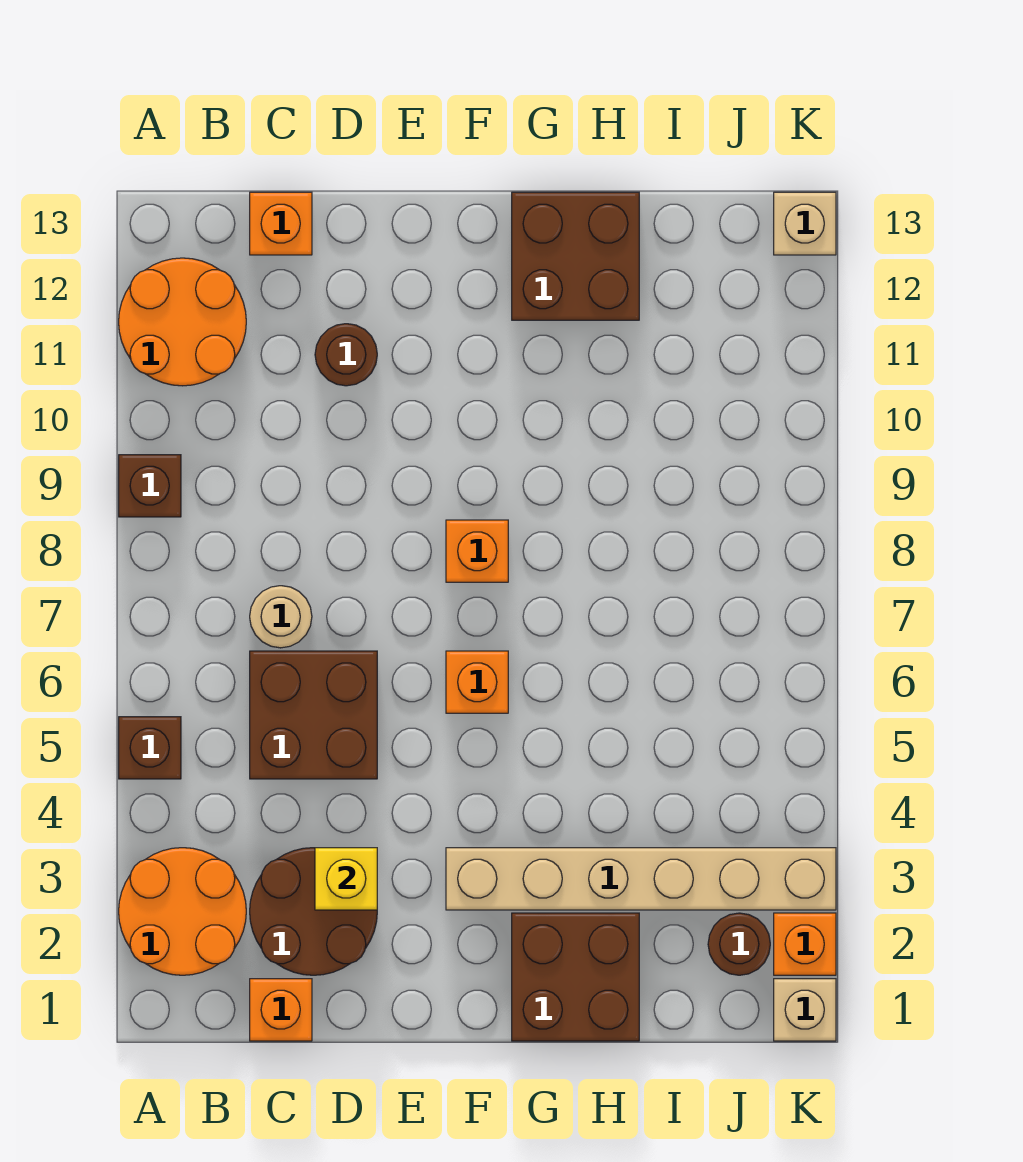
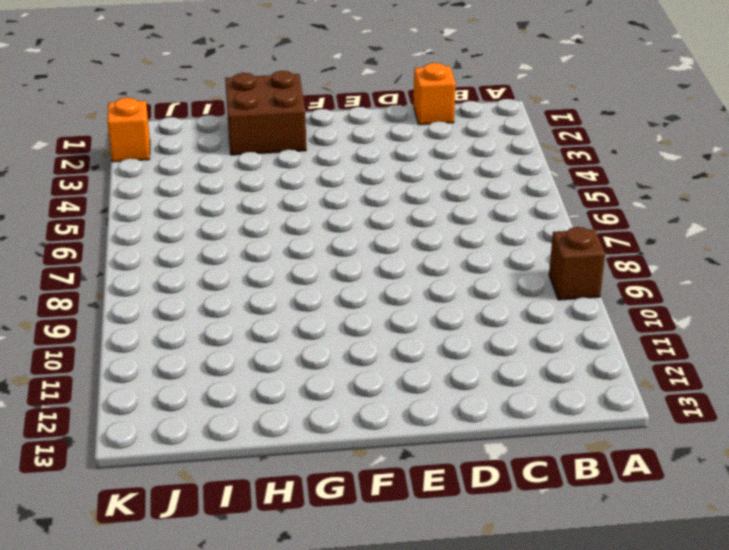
none -> orange 2x2 round brick [119,848,246,975]
none -> brown 1x1 brick [119,717,181,779]
none -> orange 2x2 round brick [119,258,246,386]

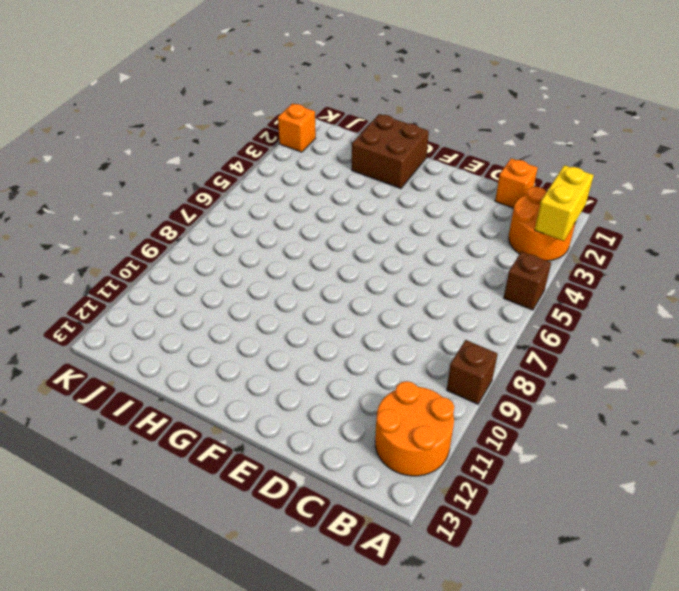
yellow 1x2 brick [535,165,594,241] -> none
none -> brown 2x2 round brick [250,848,377,975]
none -> brown 2x2 brick [250,651,377,779]
none -> tan 1x1 round brick [250,586,312,648]

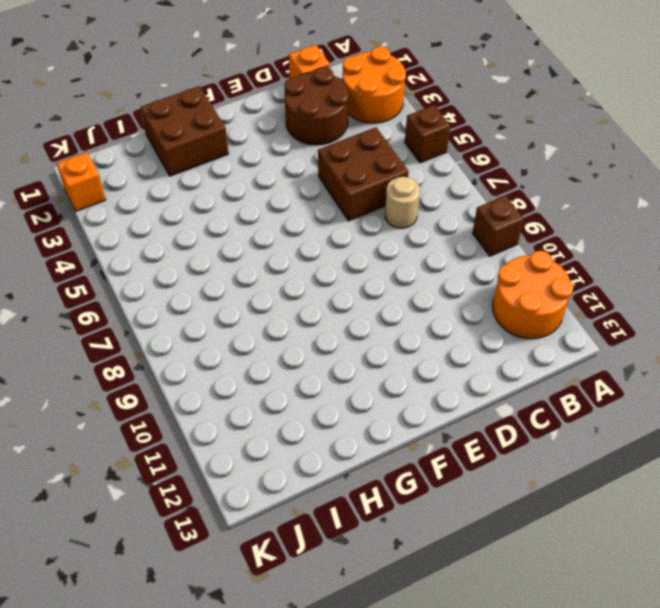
none -> orange 1x1 brick [250,192,312,255]
none -> brown 1x1 round brick [315,324,377,386]
none -> tan 1x6 brick [446,848,836,910]

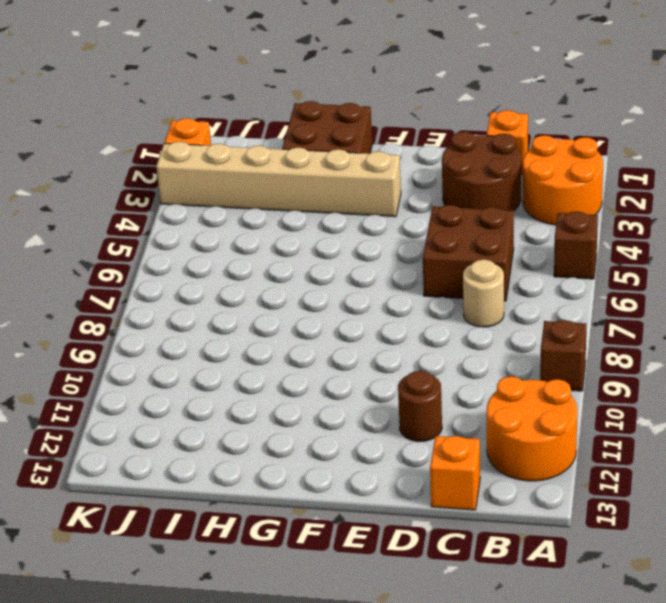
none -> orange 1x1 brick [446,651,508,713]
none -> orange 1x1 brick [446,520,508,582]
none -> brown 2x2 brick [512,192,639,320]

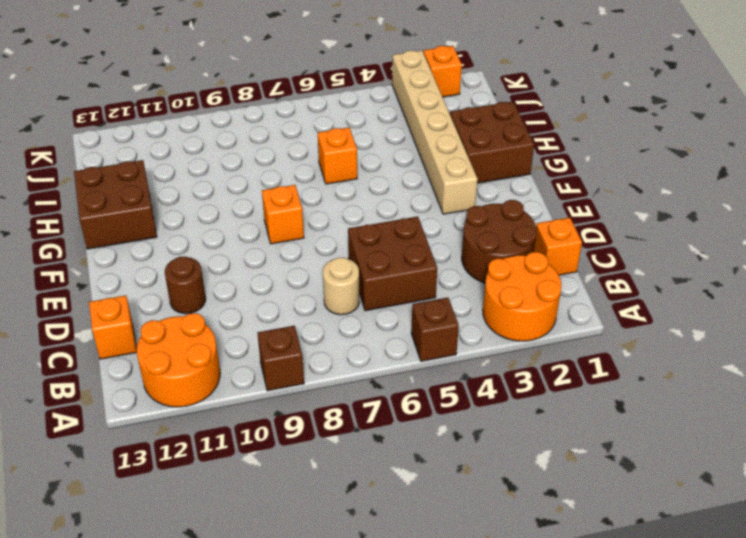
orange 1x1 brick [318,128,357,184] -> orange 1x1 brick moved to [446,651,508,713]
none -> brown 1x1 round brick [708,913,770,975]
none -> tan 1x1 brick [774,979,836,1041]
none -> tan 1x1 brick [774,192,836,255]

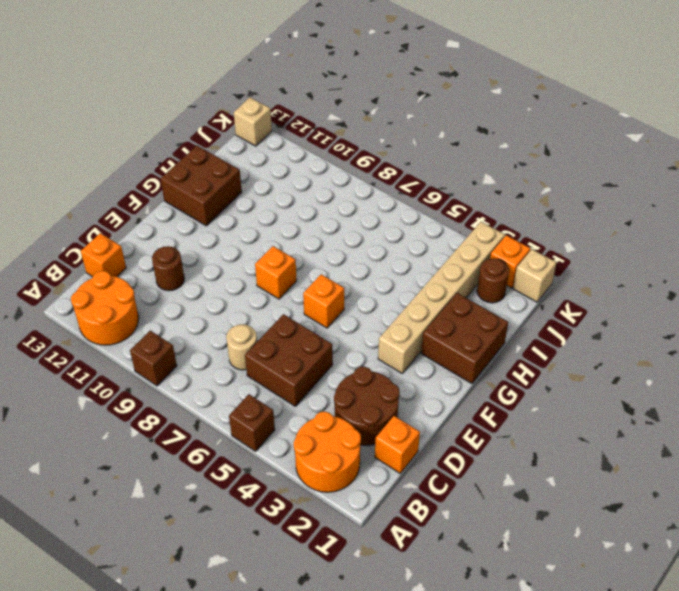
none -> yellow 1x1 brick [315,848,377,910]

